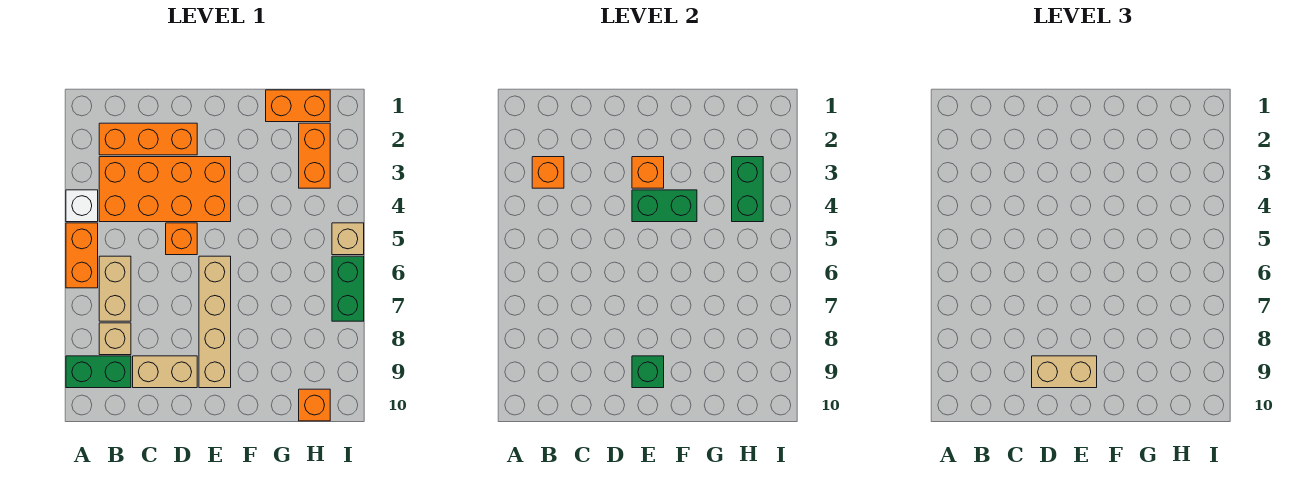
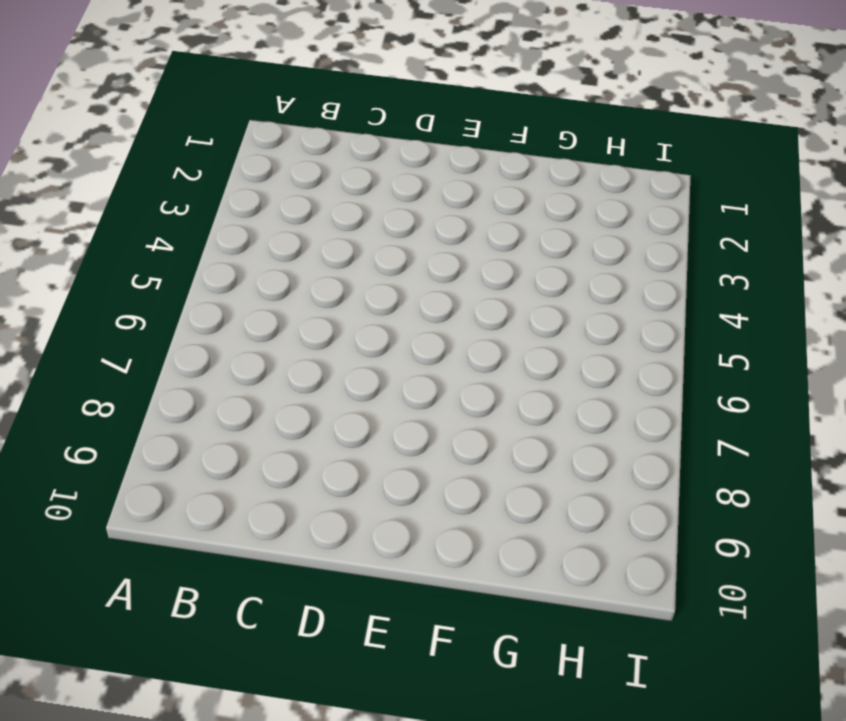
none -> white 1x1 brick [66,190,98,222]
none -> orange 1x2 brick [66,223,98,288]
none -> green 1x2 brick [66,356,131,388]

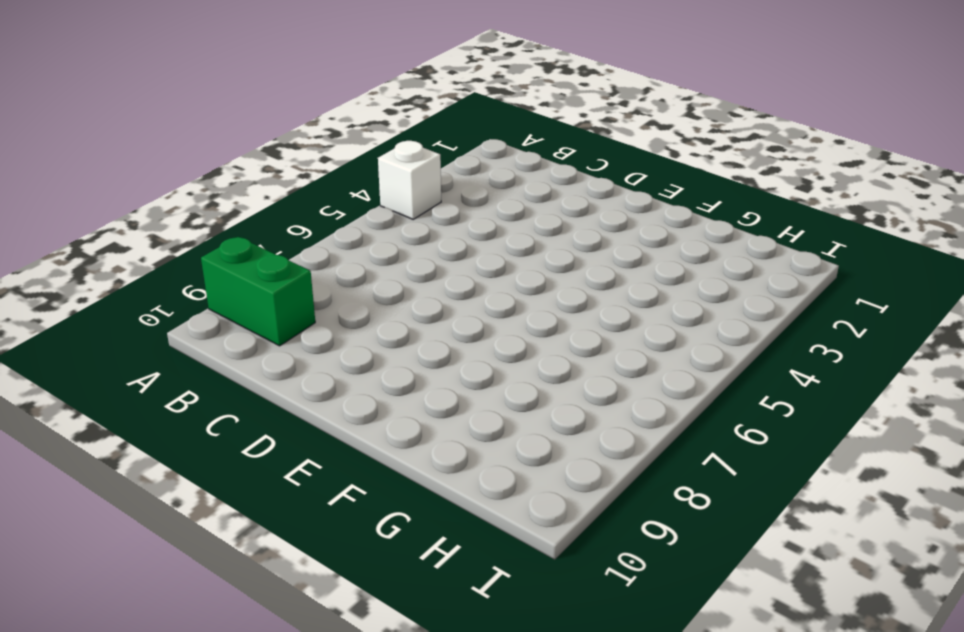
none -> orange 1x2 brick [66,223,98,288]
none -> orange 1x3 brick [99,123,197,155]
none -> orange 2x4 brick [99,157,231,222]

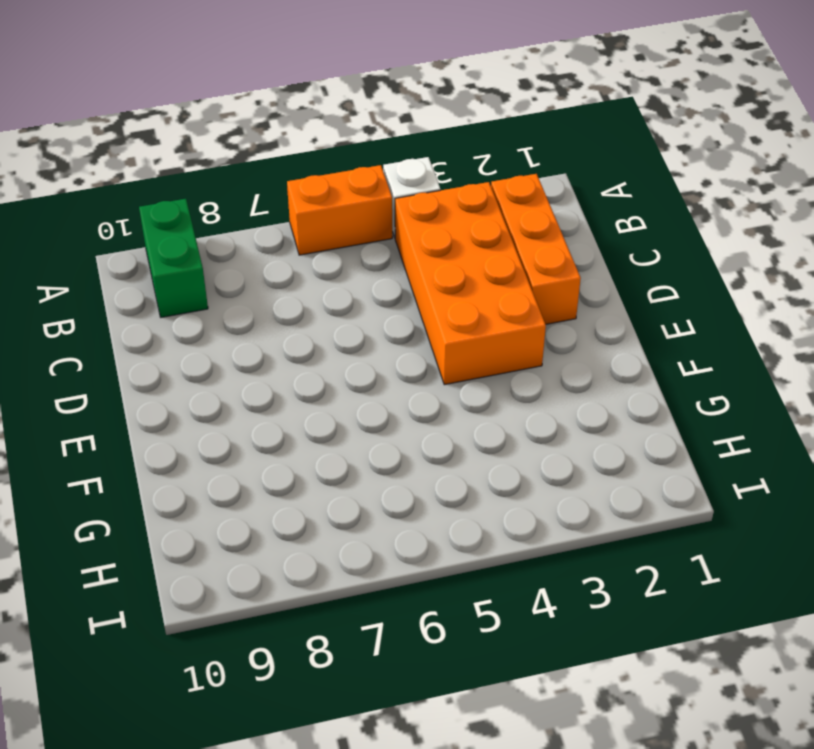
none -> tan 1x2 brick [99,256,131,321]
none -> tan 1x1 brick [99,323,131,355]
none -> tan 1x2 brick [133,356,197,388]

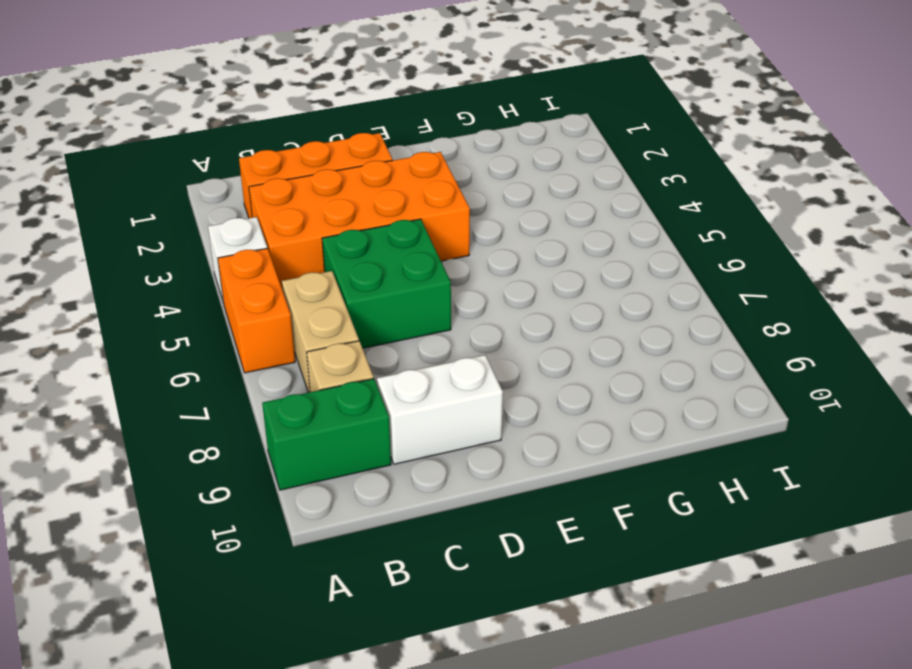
green 2x2 brick [322,219,451,348] -> orange 1x1 brick [166,223,197,255]
white 1x2 brick [377,355,503,464] -> tan 1x2 brick [133,356,197,388]
none -> tan 1x4 brick [199,256,231,388]
none -> orange 1x2 brick [266,90,330,122]
none -> orange 1x2 brick [299,123,330,188]

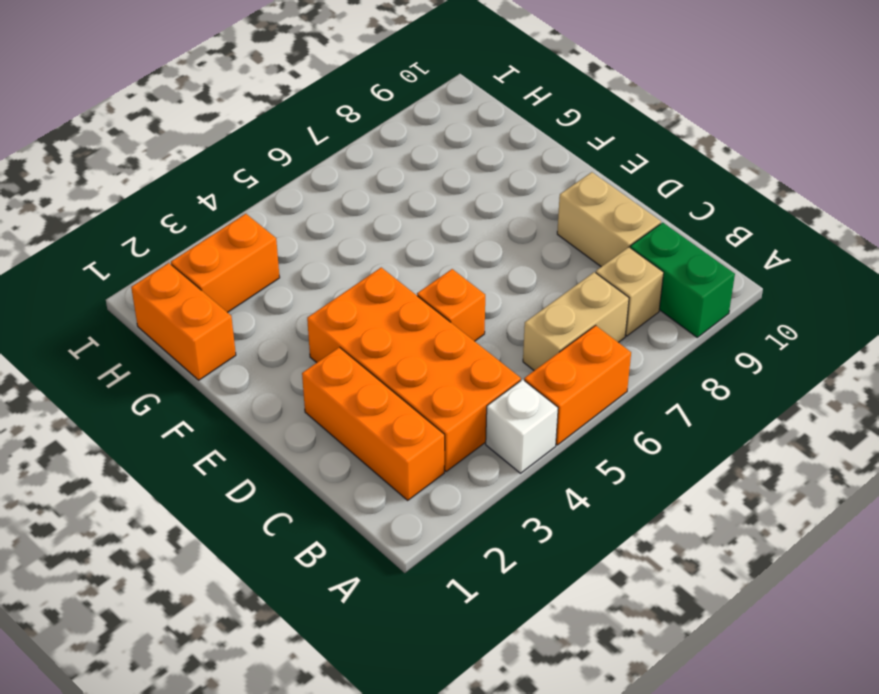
none -> tan 1x4 brick [199,256,231,388]
none -> orange 1x1 brick [299,389,330,421]
none -> tan 1x1 brick [332,223,364,255]

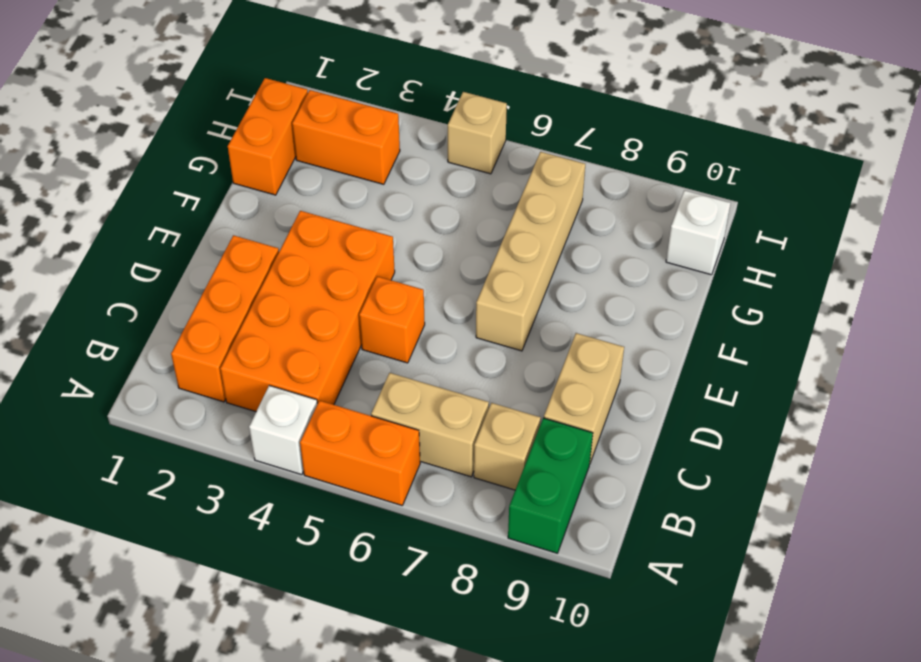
tan 1x4 brick [476,152,585,351] -> tan 1x4 brick turned to [199,256,231,388]
white 1x1 brick [666,190,730,275] -> orange 1x1 brick [299,389,330,421]
none -> green 1x2 brick [332,256,364,321]
none -> orange 1x1 brick [532,157,564,188]
none -> orange 1x1 brick [632,157,664,188]

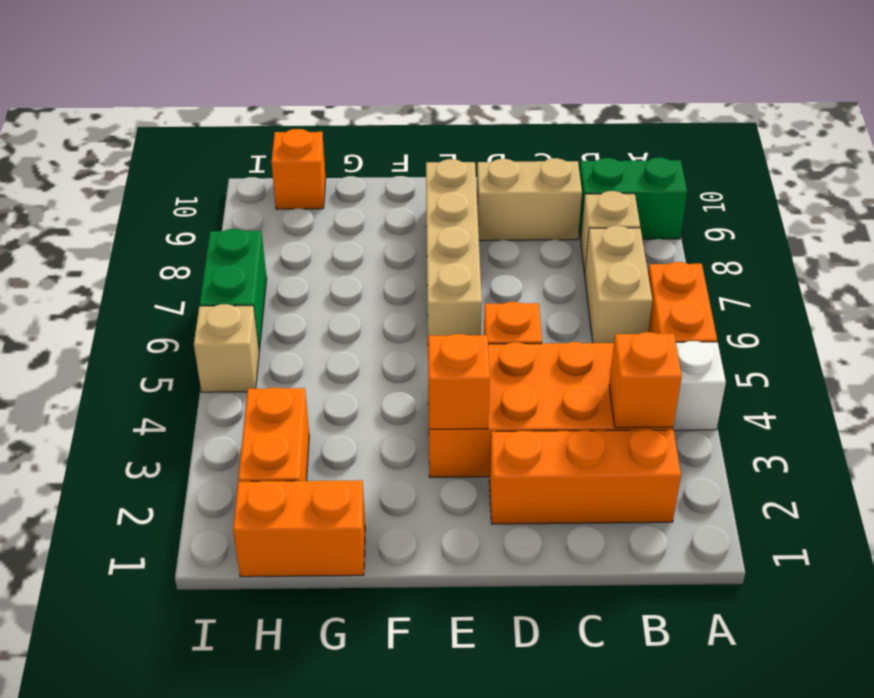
none -> green 1x2 brick [632,190,697,222]
none -> green 1x1 brick [632,356,664,388]
none -> green 1x2 brick [732,157,763,222]

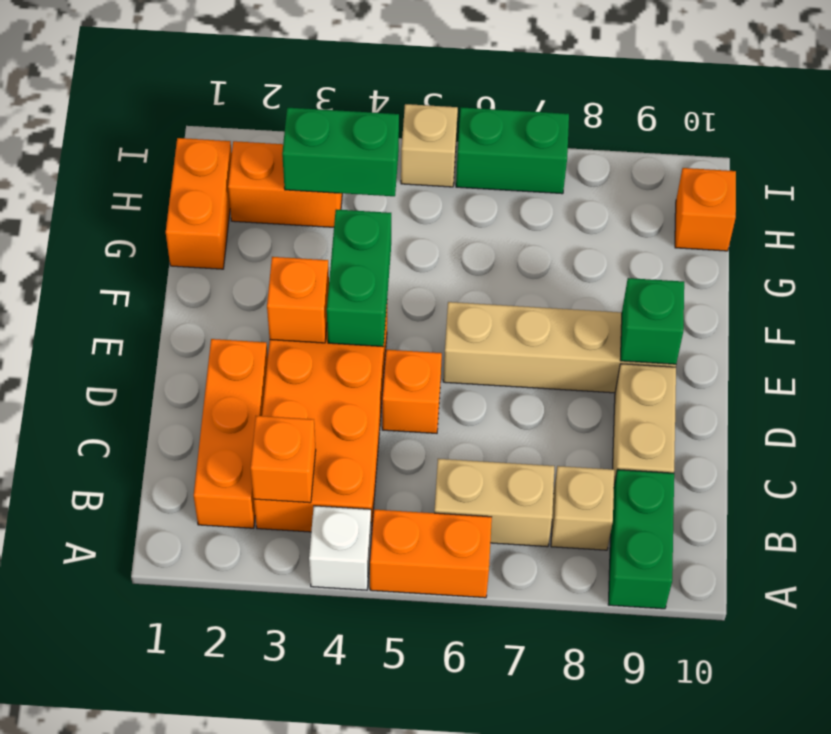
none -> tan 1x2 brick [1032,356,1097,388]

